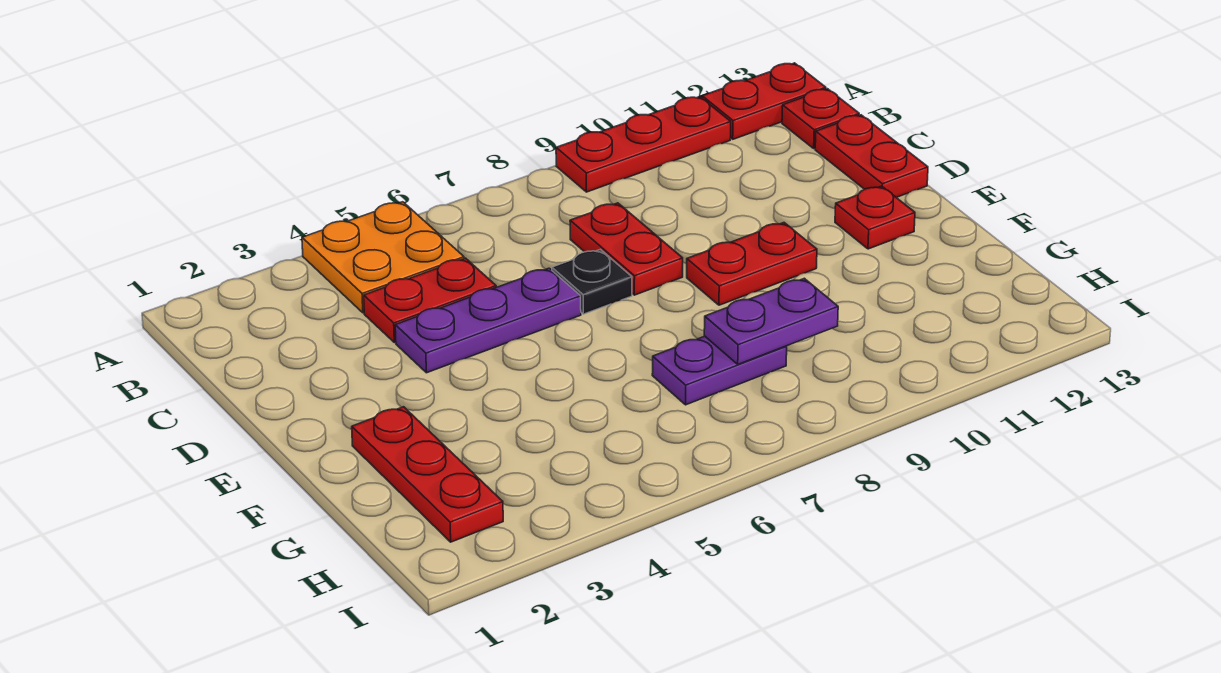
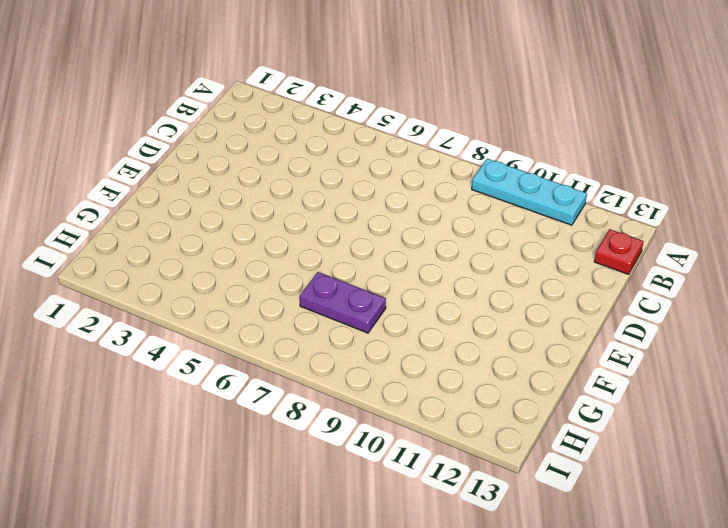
cyan 1x3 plate [472,159,587,225] -> red 1x3 plate [556,97,731,192]
none -> orange 2x2 plate [302,202,464,313]
none -> red 1x2 plate [702,63,826,139]
none -> red 1x2 plate [364,258,496,343]

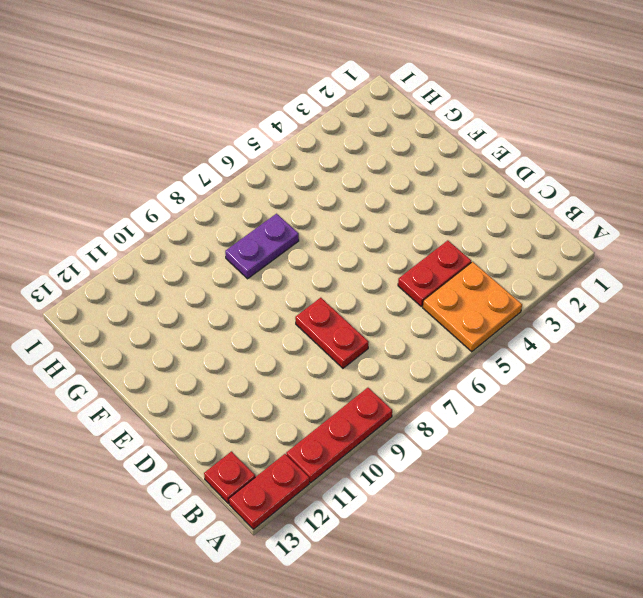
none -> red 1x2 plate [815,115,928,198]
none -> purple 1x3 plate [395,268,581,373]
none -> black 1x1 plate [552,249,632,314]

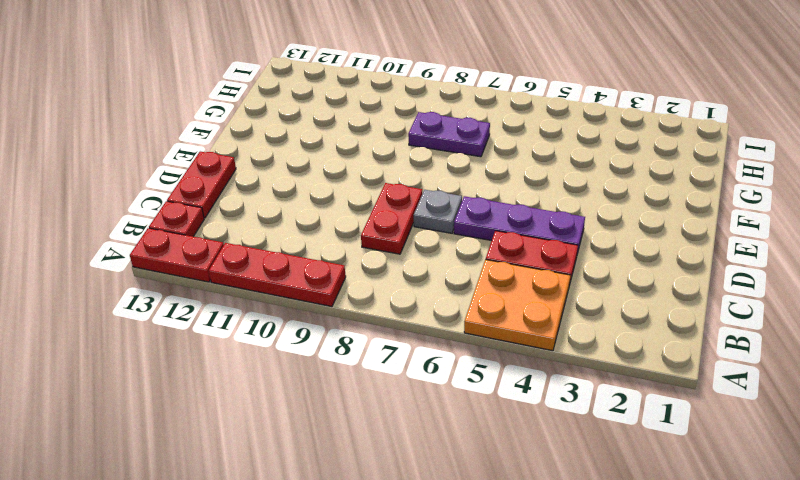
grey 1x1 plate [414,190,462,233] -> black 1x1 plate [552,249,632,314]
none -> red 1x2 plate [687,223,817,305]
none -> red 1x1 plate [835,186,915,249]
none -> red 1x3 plate [352,407,503,542]

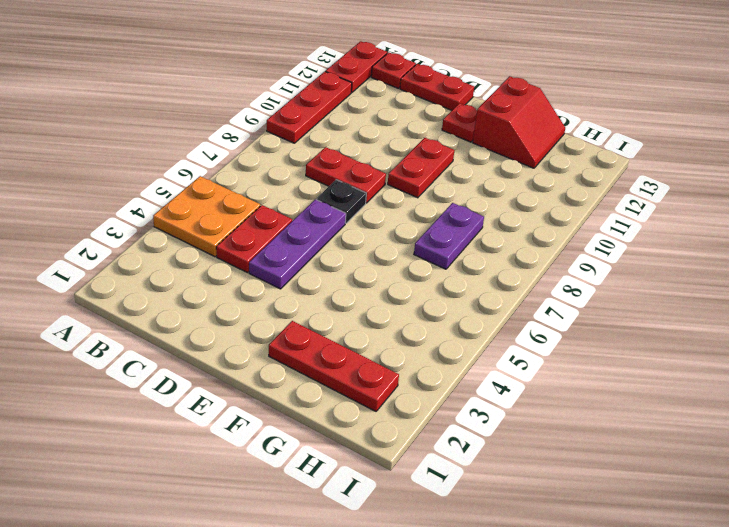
red 2x2 slope [473,76,565,168] -> none
none -> purple 1x2 plate [704,278,838,364]

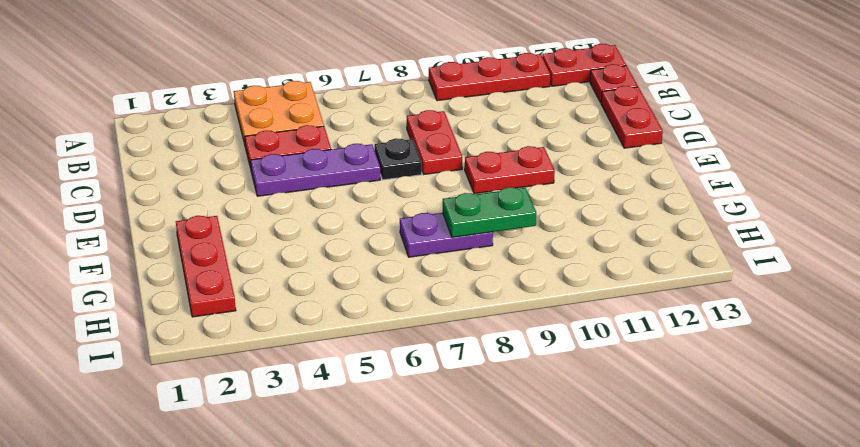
green 1x2 plate [443,187,536,237] -> purple 1x2 plate [704,278,838,364]
none -> red 1x1 plate [835,186,915,249]

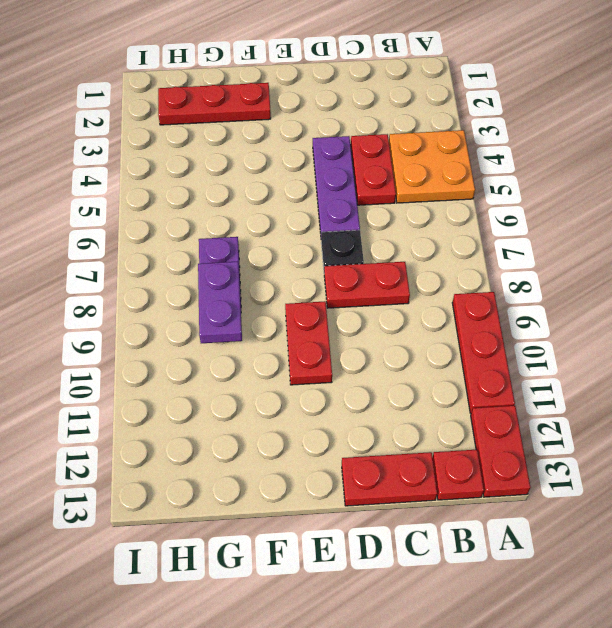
none -> red 1x1 plate [835,186,915,249]

